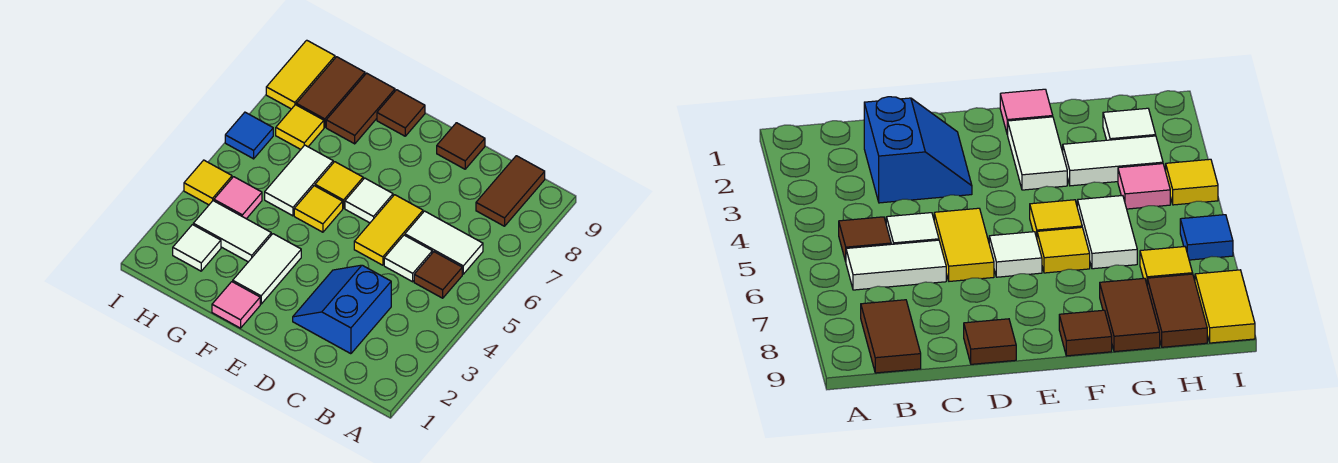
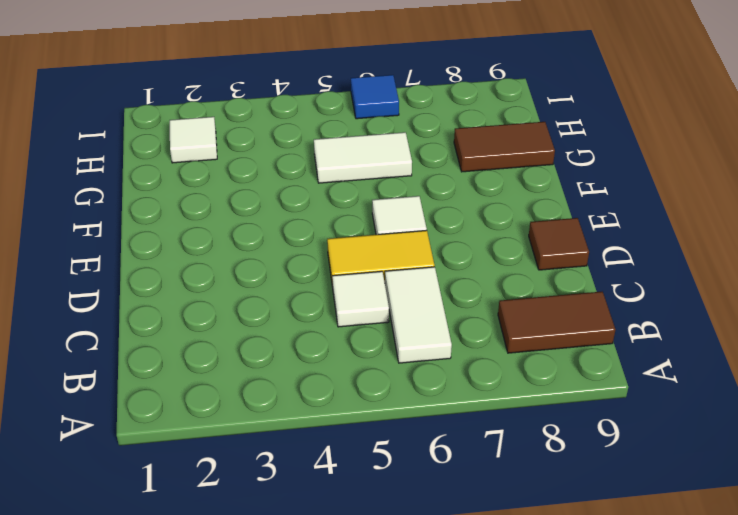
none -> brown 1x1 tile [414,252,462,298]
none -> blue 2x2 slope [293,265,391,354]
none -> pink 1x1 tile [212,282,260,328]

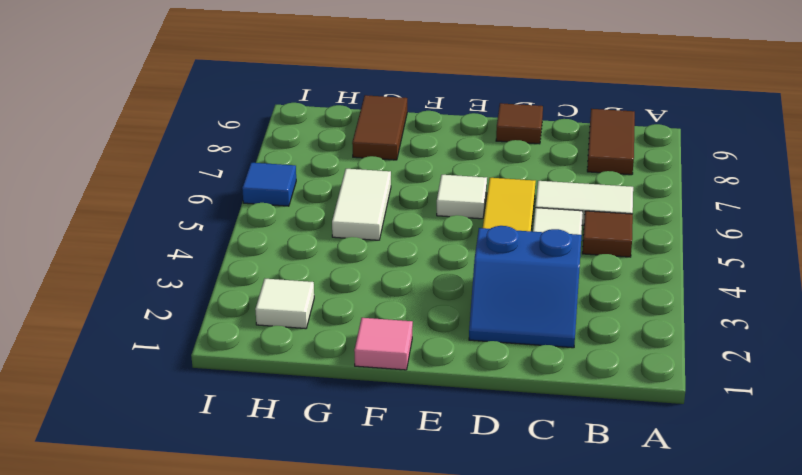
blue 2x2 slope [469,226,582,348] -> blue 2x2 slope turned to [293,265,391,354]
none -> white 1x2 tile [233,234,301,304]
none -> yellow 1x1 tile [294,186,343,232]
none -> yellow 1x1 tile [315,162,363,208]

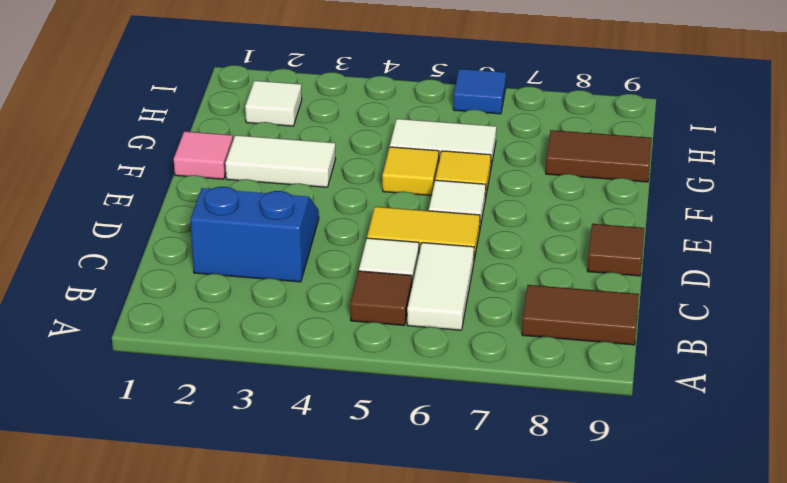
none -> brown 1x1 tile [377,90,425,136]
none -> white 1x2 tile [193,201,271,262]
none -> pink 1x1 tile [214,177,262,219]

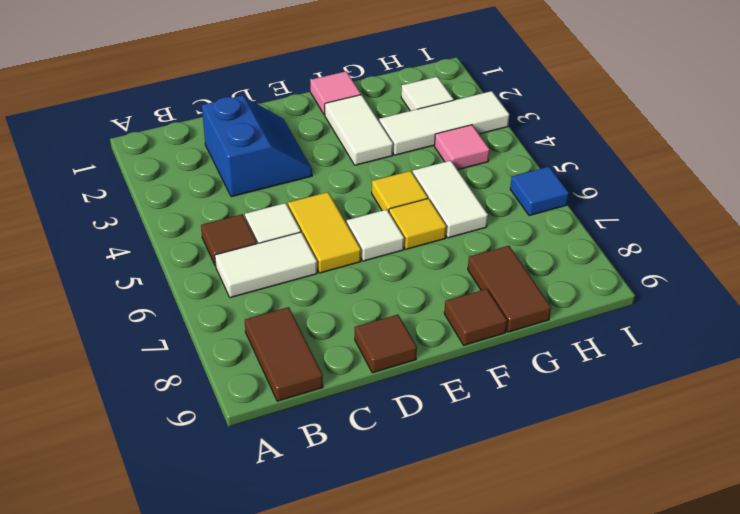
white 1x3 tile [379,91,509,155] -> white 1x2 tile [193,201,271,262]
none -> yellow 1x1 tile [276,105,324,149]
none -> brown 1x2 tile [296,57,365,127]
none -> yellow 1x1 tile [184,160,232,205]

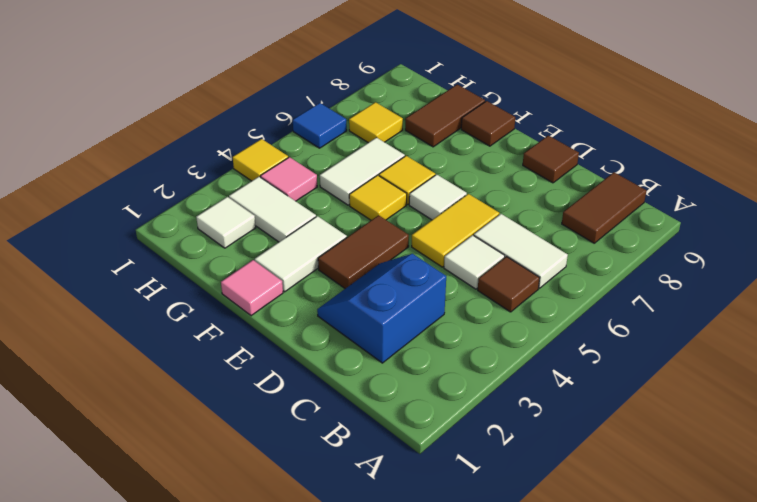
brown 1x2 tile [318,215,409,289] -> brown 1x2 tile moved to [296,57,365,127]
none -> yellow 1x2 tile [266,40,335,109]

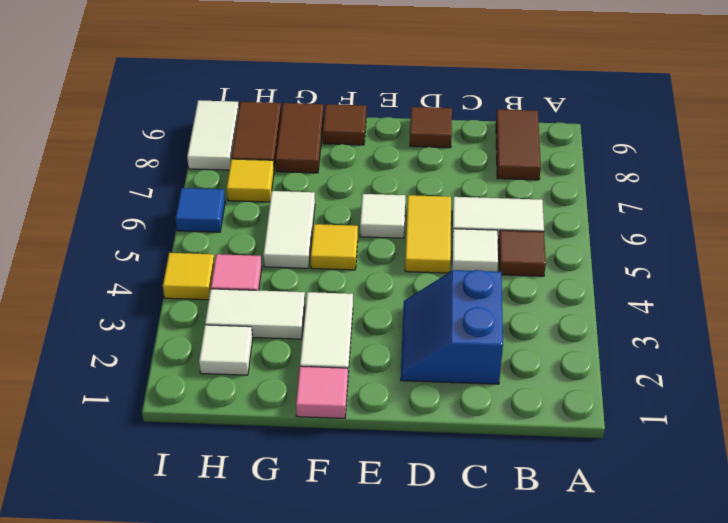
white 1x2 tile [187,100,239,170] -> yellow 1x2 tile [266,40,335,109]
none -> yellow 1x1 tile [315,162,363,208]

